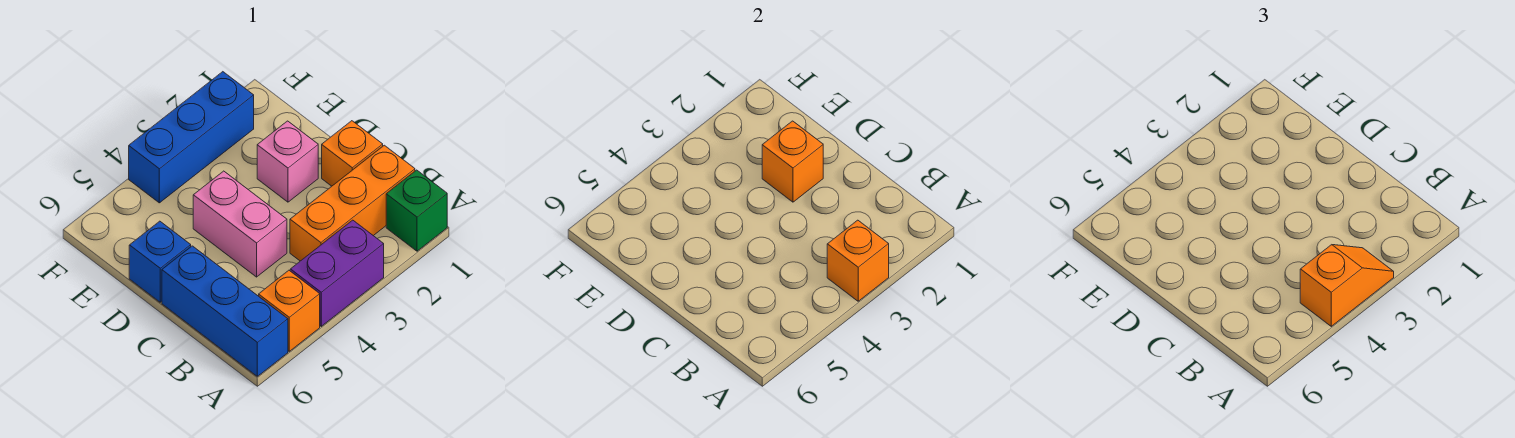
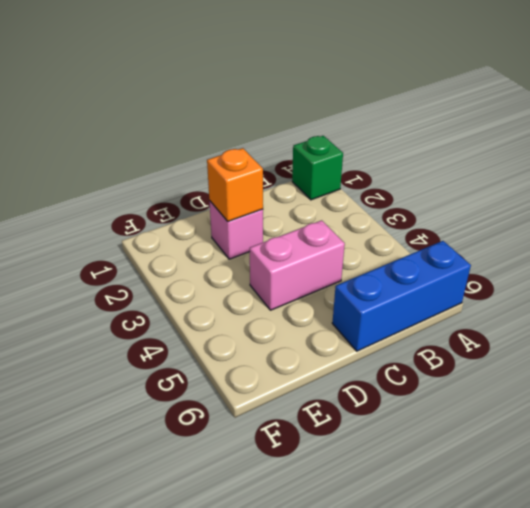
none -> purple 1x2 brick [290,220,384,326]
none -> orange 1x1 brick [259,270,320,351]
none -> orange 1x3 brick [290,145,415,261]

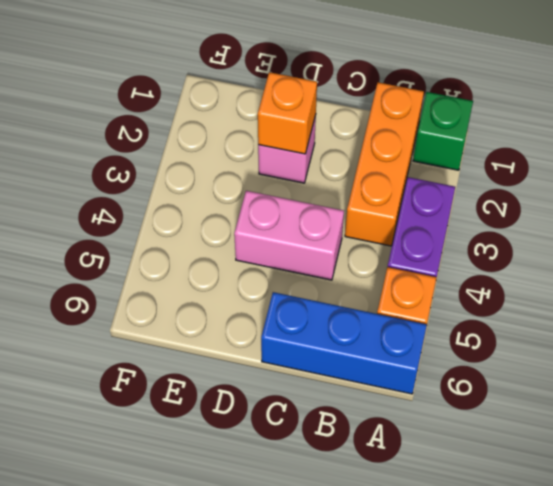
none -> orange 1x1 brick [322,121,383,186]
none -> blue 1x1 brick [129,221,191,302]
none -> blue 1x3 brick [129,72,254,203]

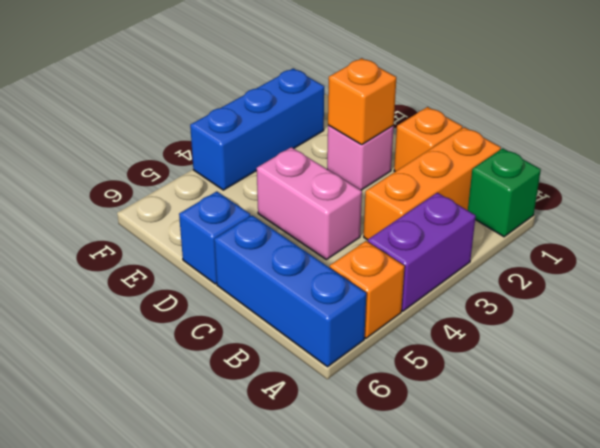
none -> orange 1x1 brick [827,220,889,301]
none -> orange 1x2 slope [1300,245,1394,326]

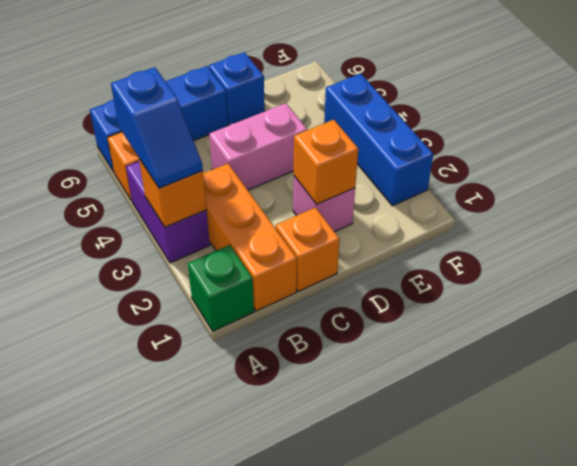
blue 1x2 slope [111,67,203,188] -> orange 1x2 slope [1300,245,1394,326]

